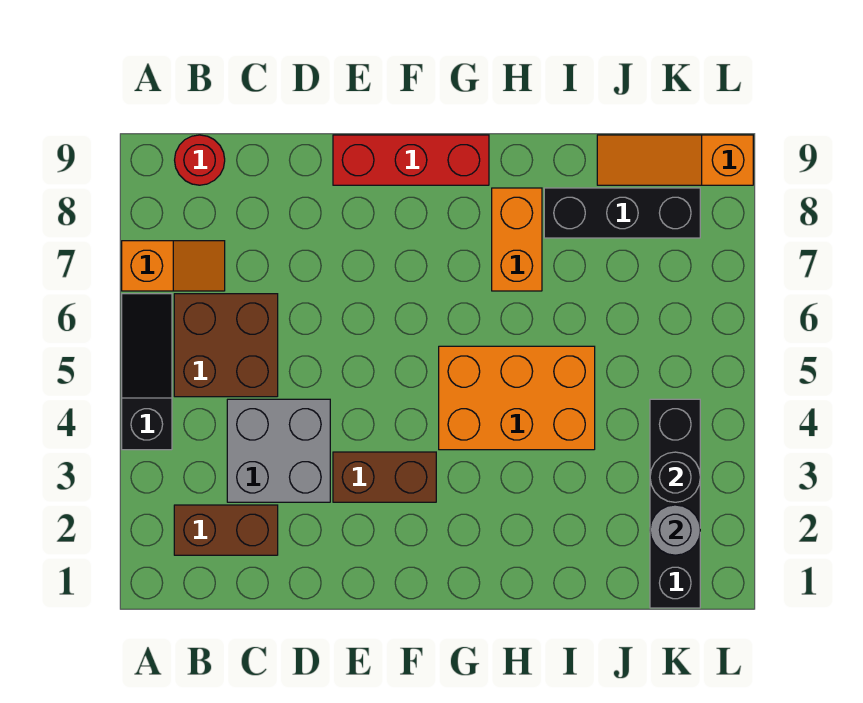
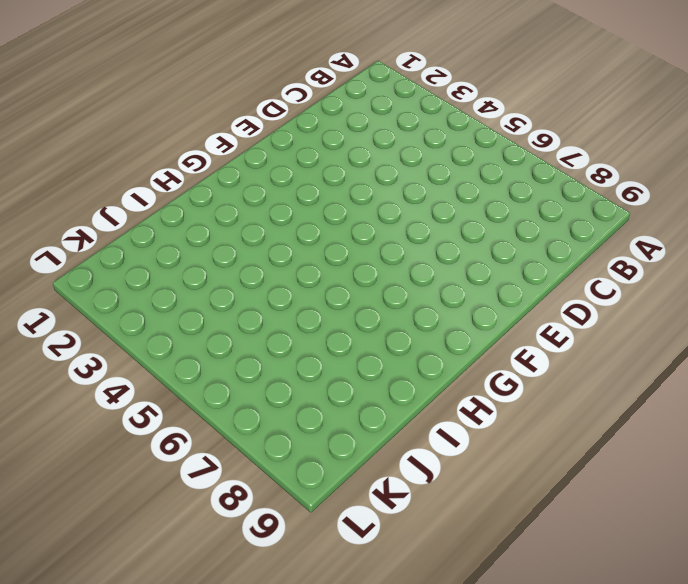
none -> black 1x3 slope [122,294,172,450]
none -> orange 1x2 slope [122,241,225,291]
none -> brown 1x2 brick [174,505,278,555]

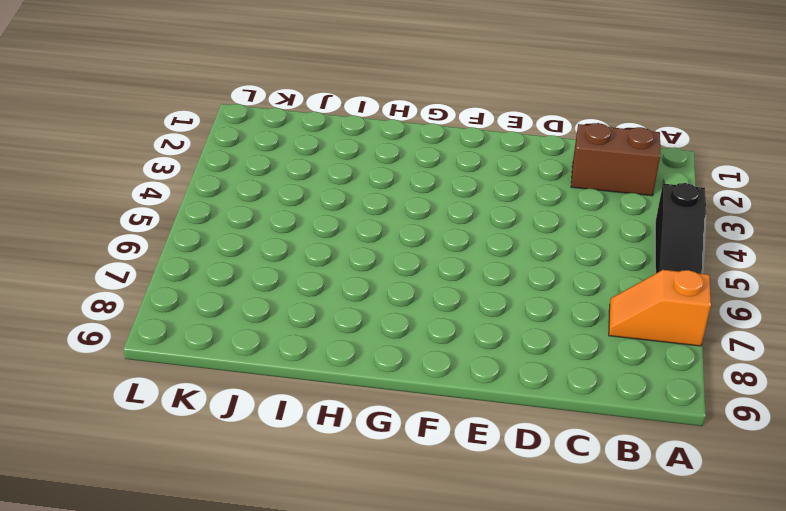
none -> brown 2x2 brick [174,294,278,397]
none -> red 1x1 round brick [175,135,225,185]
none -> grey 2x2 brick [227,399,330,502]

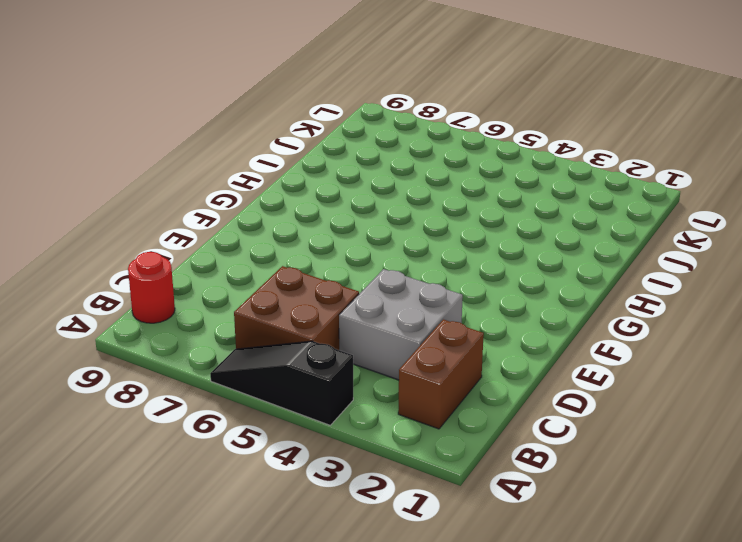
none -> orange 1x2 slope [122,241,225,291]
none -> brown 1x2 brick [333,452,436,502]
none -> red 1x3 brick [333,135,489,185]

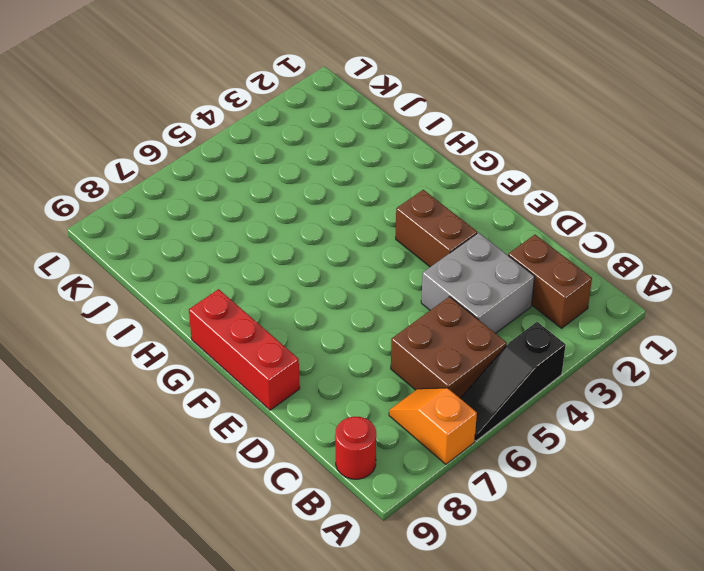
none -> orange 2x3 brick [439,346,595,450]
none -> orange 1x2 brick [492,188,542,291]
none -> black 1x3 brick [544,188,700,238]

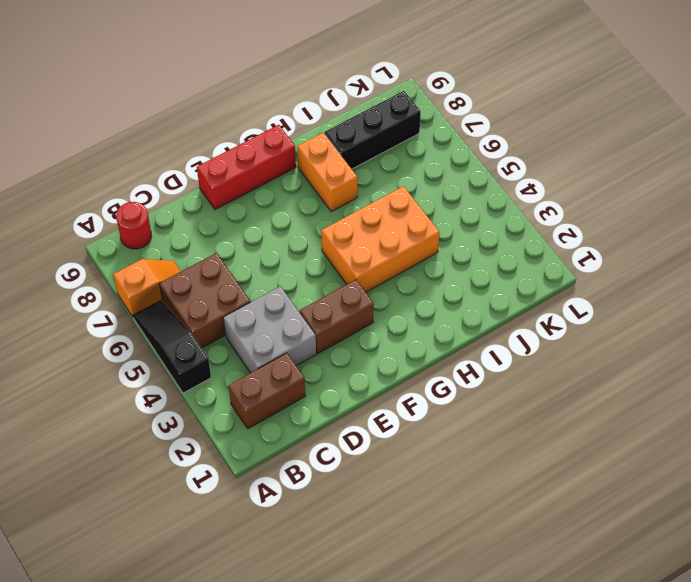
none -> orange 1x3 slope [597,135,753,185]
none -> black 1x4 brick [650,399,700,608]
none -> grey 1x1 round brick [650,505,700,555]

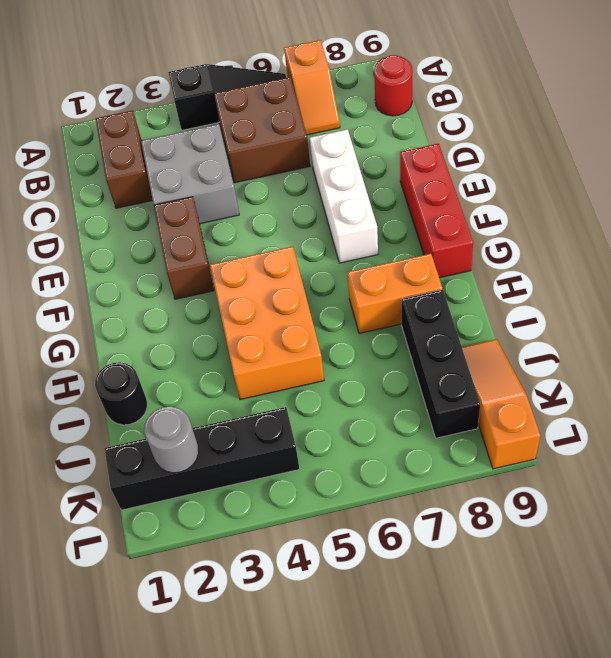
white 1x3 brick [310,129,378,263] -> none
black 1x1 round brick [95,362,147,425] -> black 1x1 round brick moved to [650,452,700,502]

